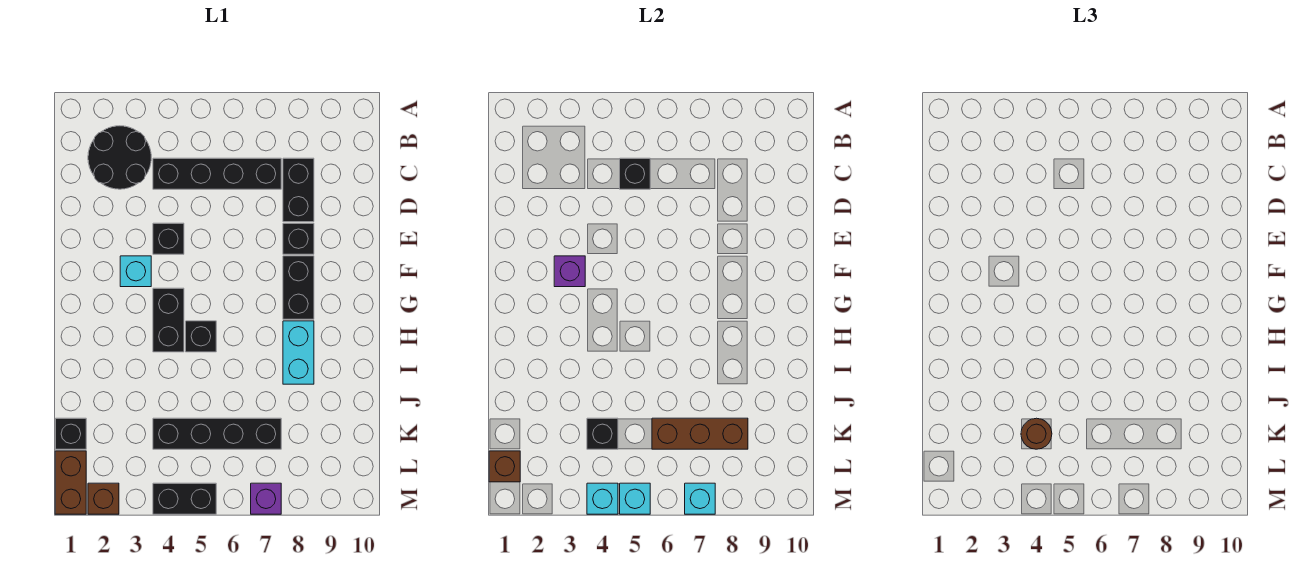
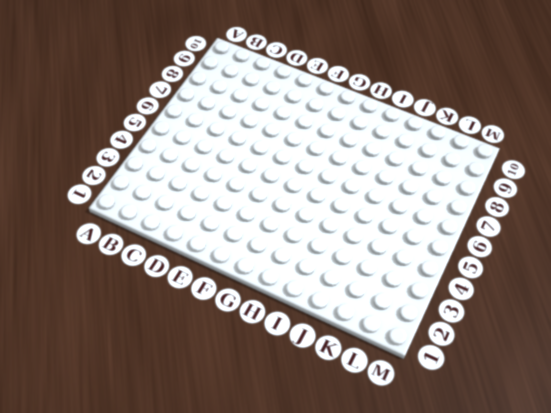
none -> black 2x2 round brick [88,126,151,189]
none -> black 1x4 brick [153,158,281,189]
none -> black 1x2 brick [283,158,314,222]

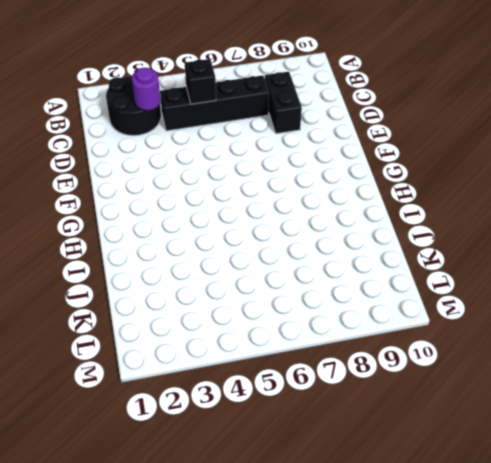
purple 1x1 round brick [132,68,161,111] -> none
none -> black 1x1 brick [153,223,184,254]
none -> black 1x1 brick [283,223,314,254]
none -> cyan 1x1 brick [120,256,151,287]

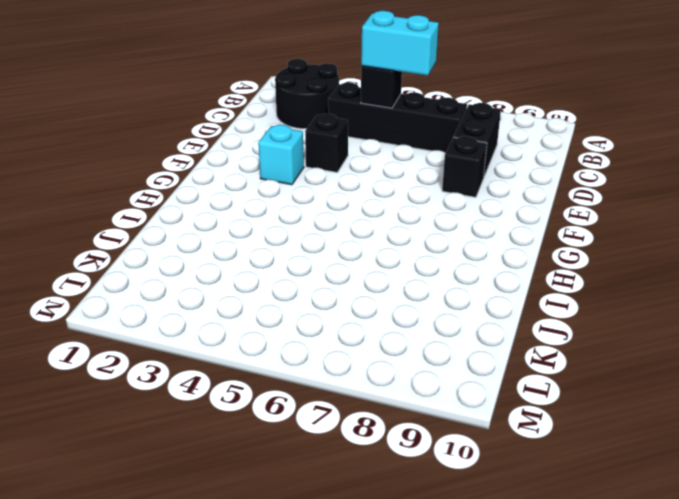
cyan 1x2 brick [361,11,439,76] -> cyan 1x2 brick turned to [283,321,314,384]
none -> black 1x2 brick [283,256,314,319]
none -> black 1x2 brick [153,288,184,352]
none -> black 1x1 brick [186,321,216,352]

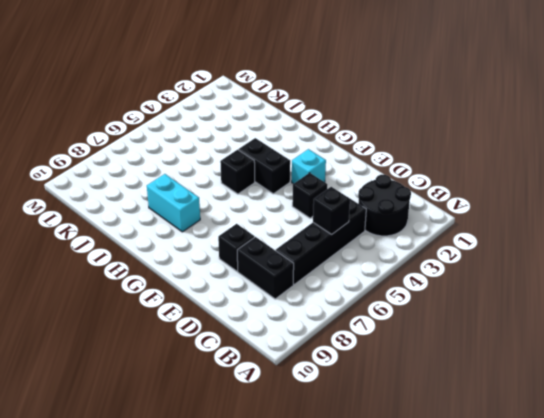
none -> black 1x2 brick [283,256,314,319]
none -> black 1x1 brick [55,418,86,449]
none -> black 1x4 brick [153,418,281,449]

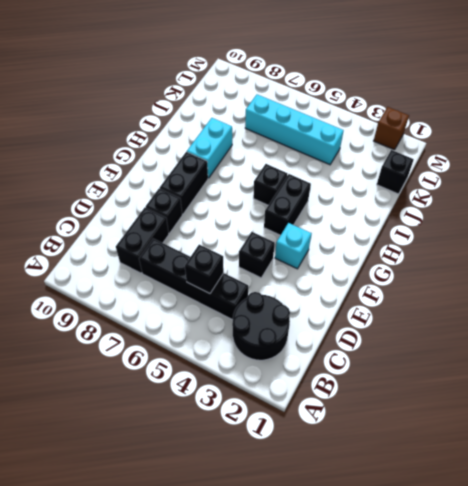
cyan 1x4 brick [245,94,344,165] -> black 1x4 brick [153,418,281,449]
none -> brown 1x2 brick [55,451,86,514]
none -> black 1x2 brick [153,483,216,514]
none -> purple 1x1 brick [251,483,281,514]

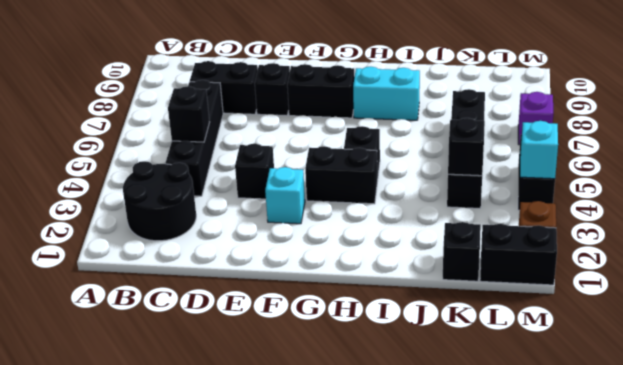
black 1x2 brick [480,224,557,285] -> brown 1x2 brick [55,451,86,514]
none -> purple 1x1 brick [554,256,585,287]
none -> brown 1x3 brick [652,418,748,449]
none -> brown 1x1 brick [489,451,520,482]

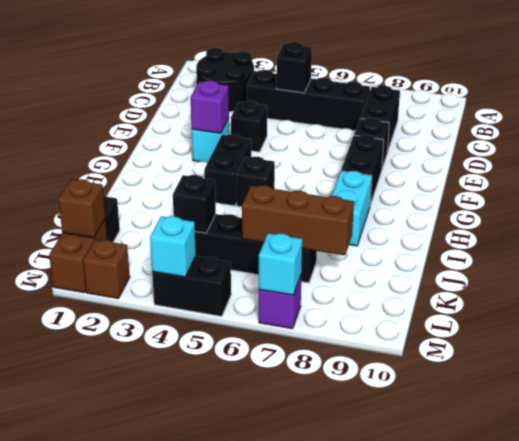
none -> cyan 1x1 brick [620,483,650,514]
none -> brown 1x1 round brick [1021,418,1052,449]

